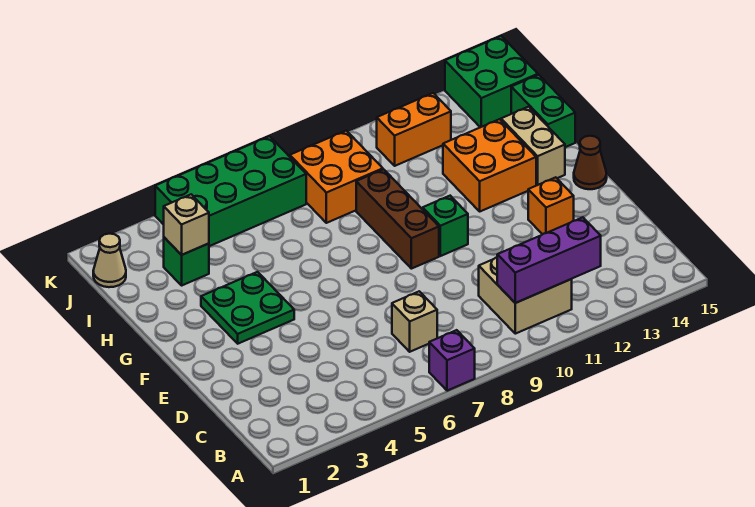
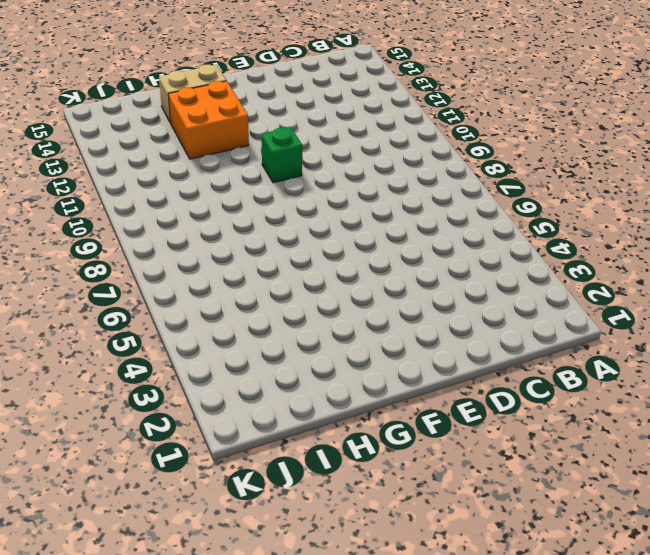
none -> purple 1x1 brick [429,330,475,391]
none -> tan 2x2 brick [479,257,572,334]
none -> tan 1x1 brick [392,291,437,352]

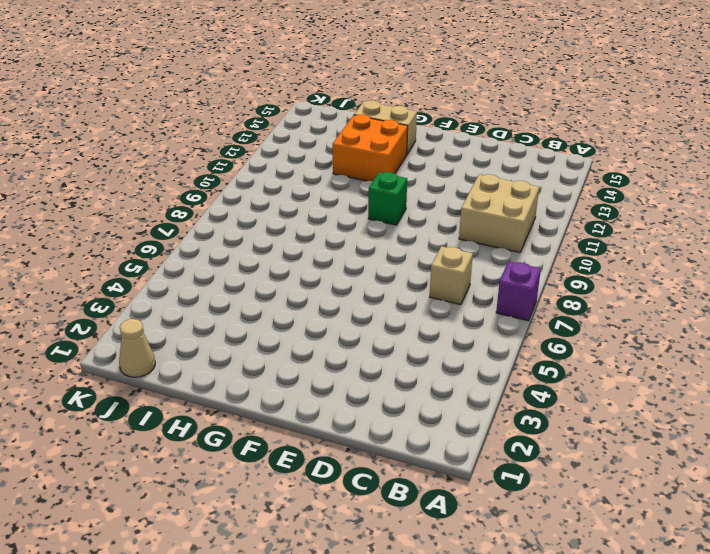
none -> orange 1x1 brick [528,177,574,234]
none -> green 2x2 plate [201,272,294,344]
none -> brown 1x3 brick [356,169,439,269]

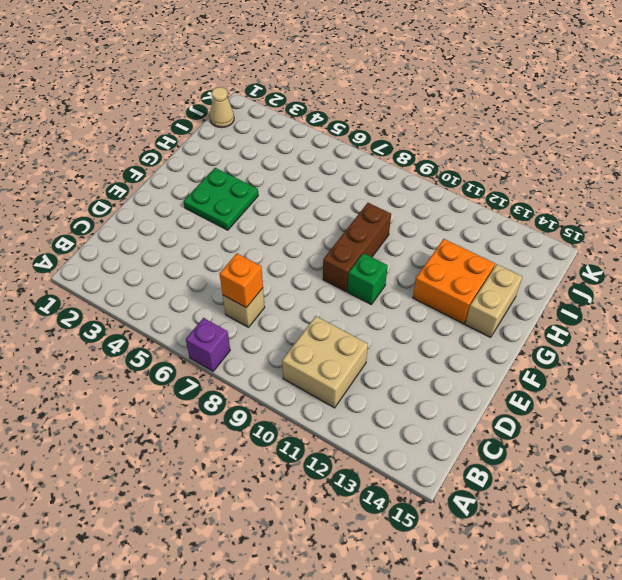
orange 1x1 brick [220,254,263,308] -> orange 1x1 brick moved to [528,177,574,234]
none -> brown 1x1 cone [574,136,607,189]
none -> green 1x2 brick [511,75,575,147]
none -> green 1x1 brick [164,237,209,285]

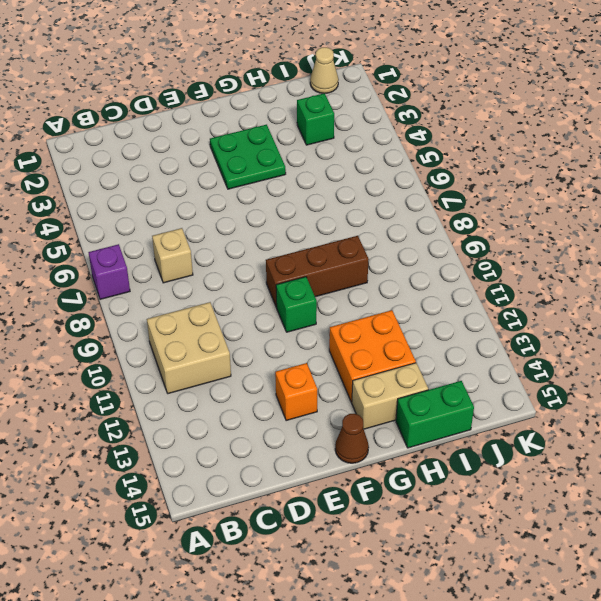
none -> orange 2x2 brick [290,131,383,223]
none -> green 2x4 brick [155,136,306,246]
none -> orange 1x2 brick [377,93,451,166]

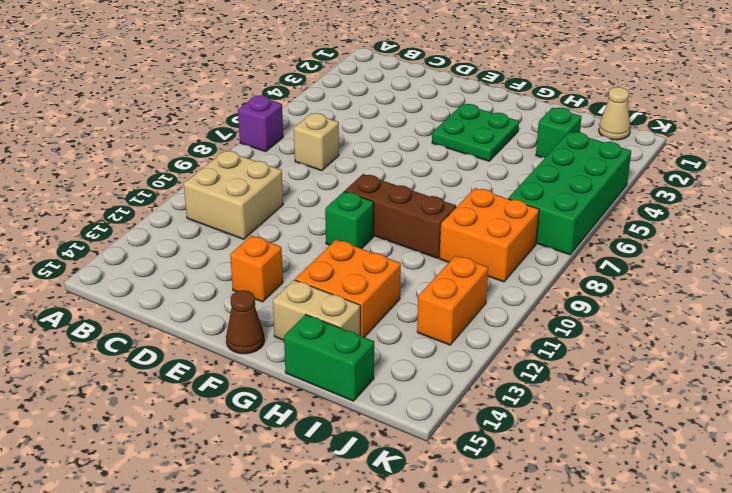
none -> green 2x2 brick [445,36,538,127]
none -> purple 1x3 brick [497,217,601,303]
none -> tan 1x1 brick [164,194,209,255]

